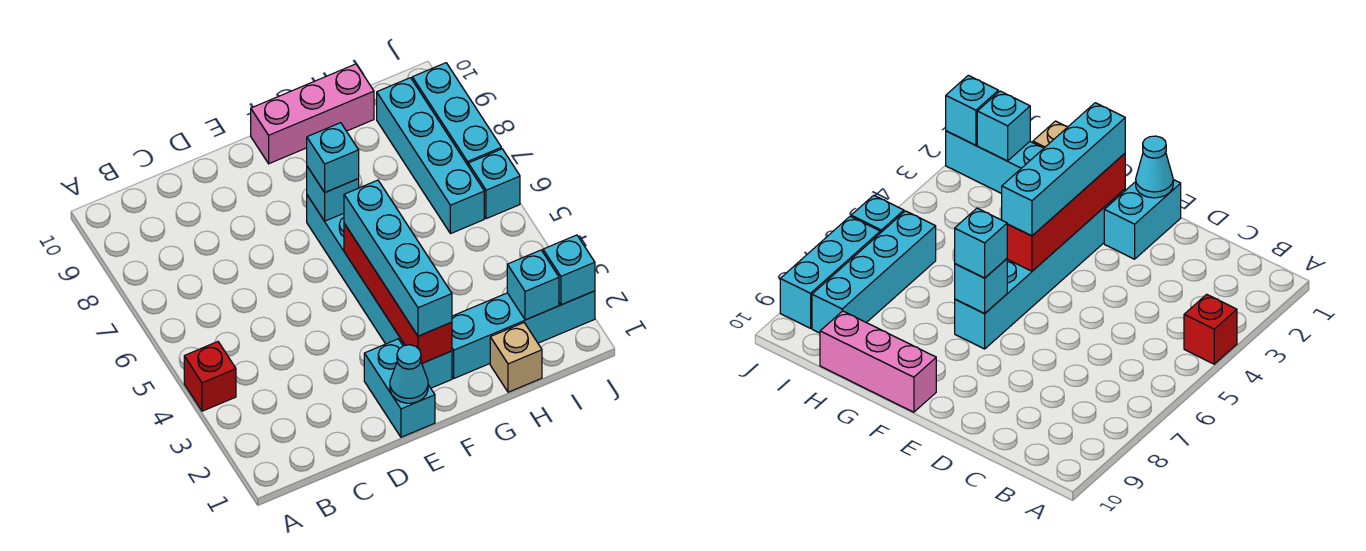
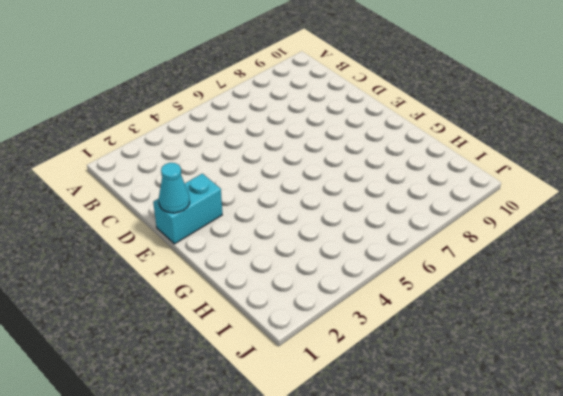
none -> red 1x1 brick [184,342,236,411]
none -> cyan 1x6 brick [307,195,452,388]
none -> pink 1x3 brick [251,64,374,164]

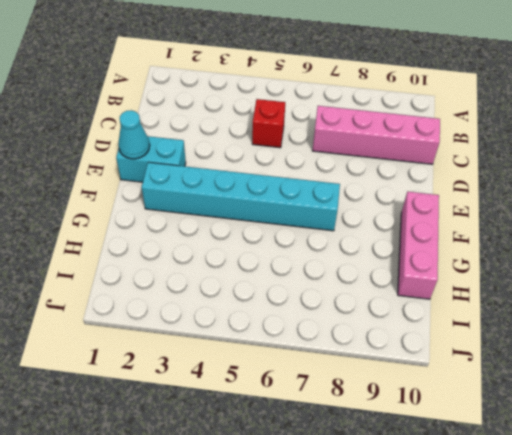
red 1x1 brick [252,99,285,148] -> red 1x1 brick moved to [184,342,236,411]
pink 1x4 brick [312,106,440,164] -> none
none -> cyan 1x4 brick [452,291,595,378]
none -> tan 1x1 brick [490,323,542,392]
none -> cyan 1x4 brick [377,78,484,234]

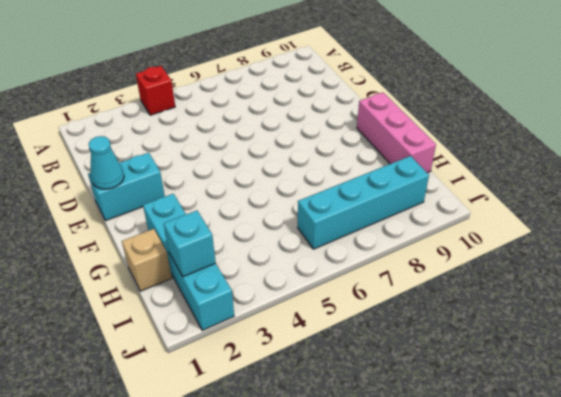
none -> cyan 1x6 brick [307,195,452,388]
none -> cyan 1x1 brick [468,149,520,219]
none -> cyan 1x3 brick [412,63,501,165]

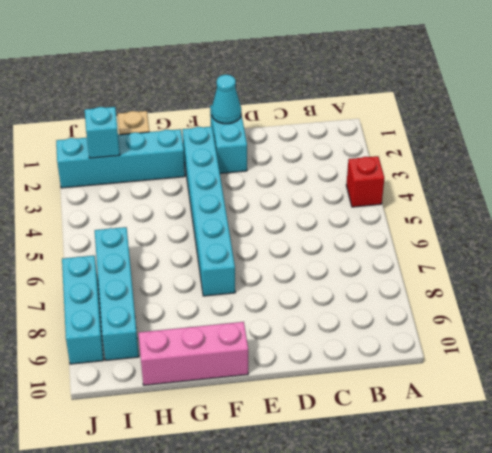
none -> cyan 1x1 brick [468,149,520,219]
none -> red 1x4 brick [344,223,452,363]
none -> cyan 1x1 brick [307,167,359,221]

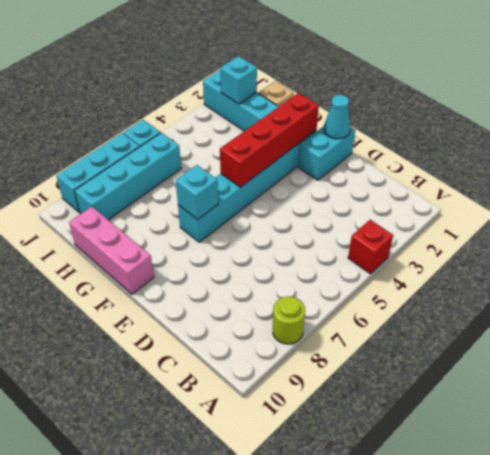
lime 1x1 round brick [273,297,305,344] -> none
none -> cyan 1x1 brick [543,235,595,305]
none -> cyan 1x4 brick [344,180,452,336]
none -> cyan 1x1 brick [307,123,359,192]

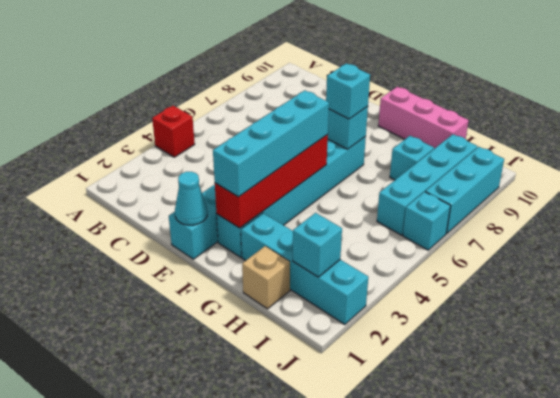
cyan 1x1 brick [390,136,434,180] -> cyan 1x1 brick moved to [543,235,595,305]

